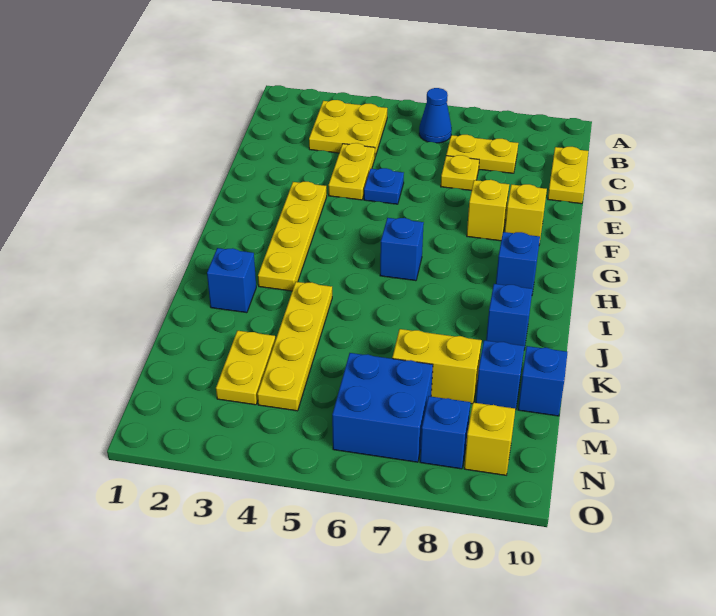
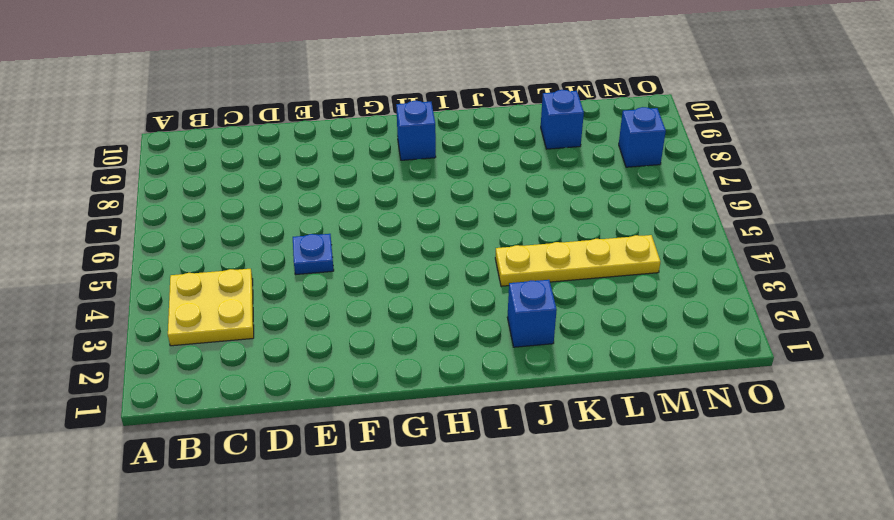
none -> blue 1x1 cone [419,88,452,143]
none -> yellow 1x2 plate [446,135,518,173]
none -> yellow 1x2 plate [548,147,588,204]

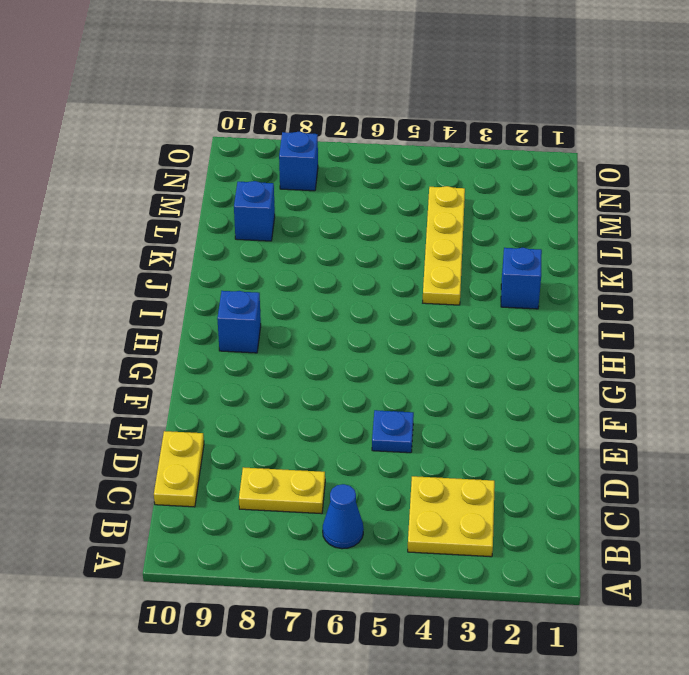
none -> yellow 1x2 plate [328,143,375,200]
none -> yellow 1x1 plate [441,155,479,191]
none -> yellow 1x4 plate [258,182,327,291]

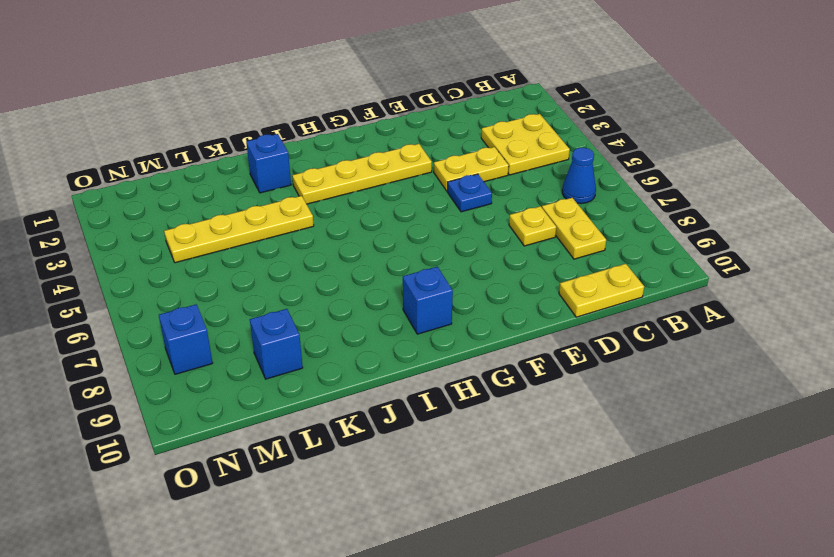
none -> yellow 1x1 brick [467,180,509,241]
none -> yellow 1x1 brick [505,184,547,245]
none -> blue 1x1 brick [380,218,424,281]

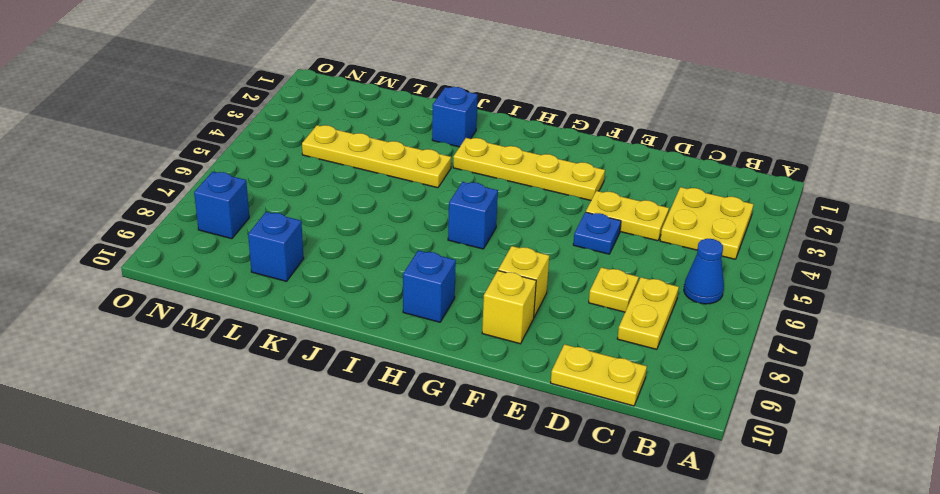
none -> blue 1x1 brick [486,284,533,350]
none -> yellow 1x2 plate [216,331,275,405]
none -> yellow 1x2 brick [392,329,482,404]

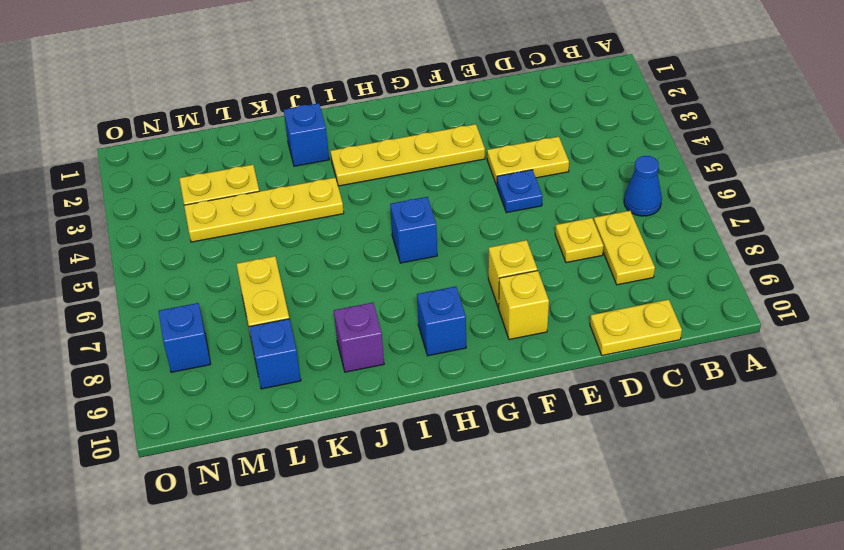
purple 1x1 brick [334,303,384,372] -> blue 1x1 brick [486,284,533,350]
none -> yellow 2x2 plate [309,100,387,156]
none -> blue 1x1 brick [518,346,567,416]
none -> blue 2x2 brick [332,353,433,462]

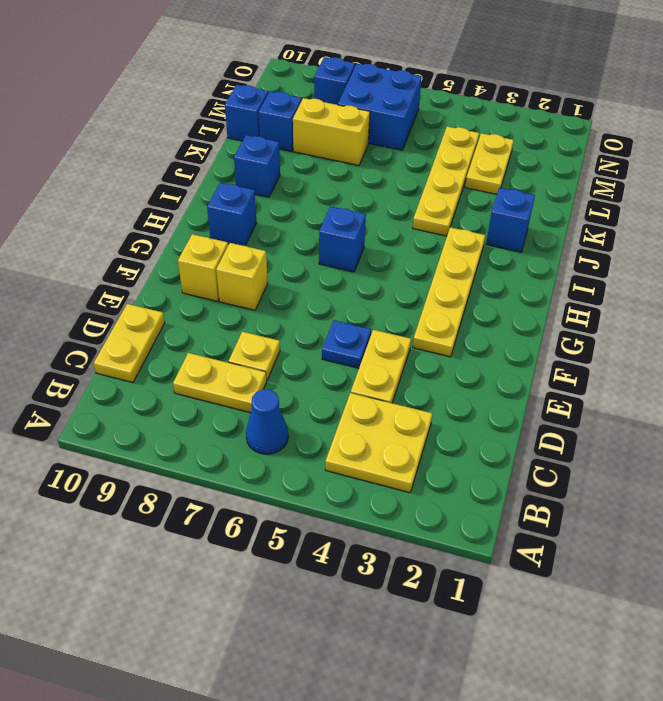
none -> yellow 1x1 brick [464,402,515,475]

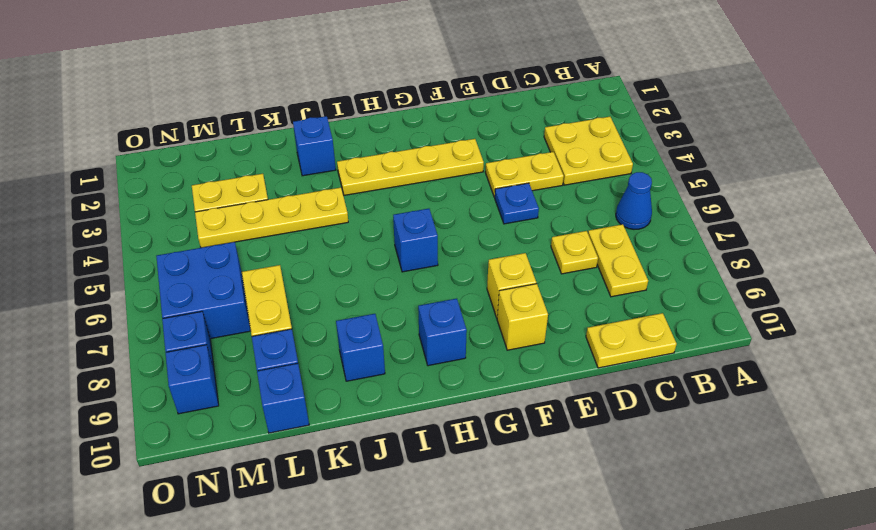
blue 1x1 brick [165,345,219,414] -> yellow 1x1 brick [464,402,515,475]

